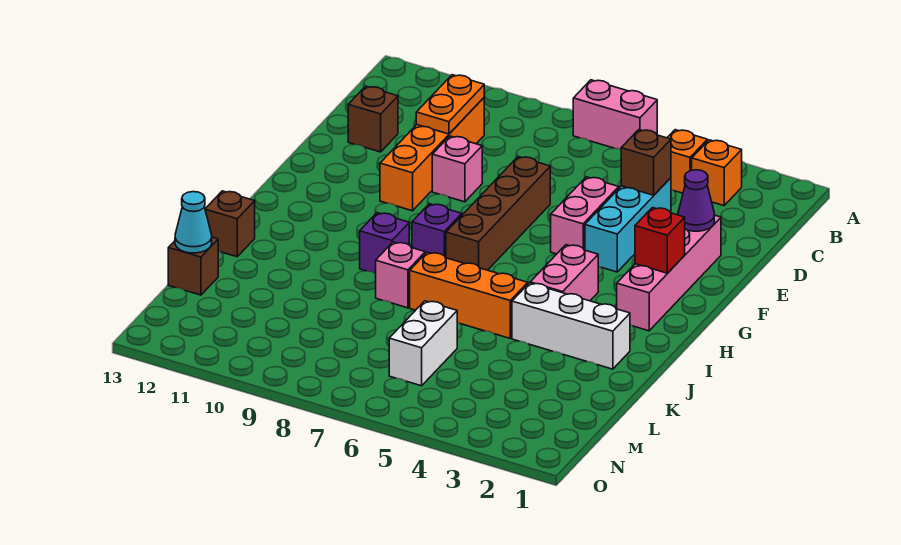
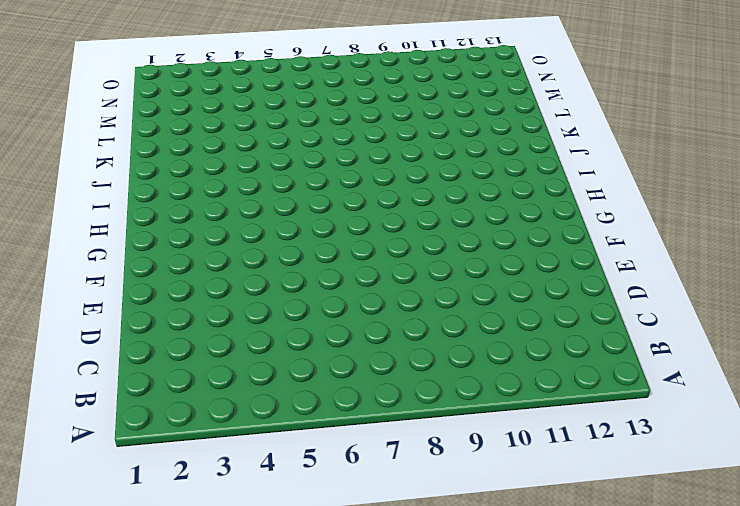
none -> pink 1x2 brick [573,80,657,149]
none -> orange 1x1 brick [692,140,742,206]
none -> orange 1x1 brick [667,130,707,193]

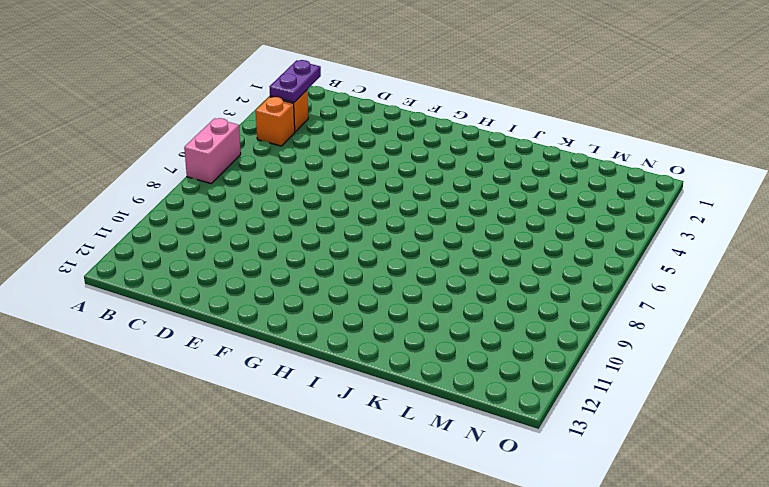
purple 1x2 plate [269,60,321,102] -> none
none -> orange 1x4 brick [380,98,484,211]
none -> cyan 1x3 brick [585,178,671,272]
none -> brown 1x1 brick [348,86,398,152]

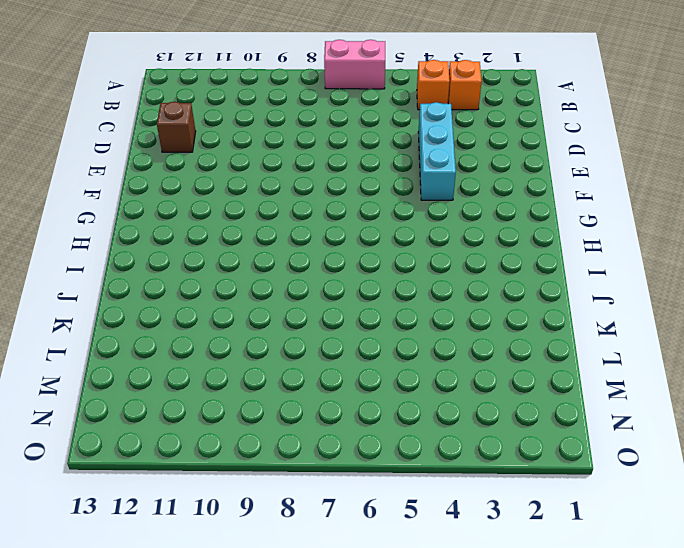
none -> orange 1x4 brick [380,98,484,211]
none -> pink 1x4 brick [617,215,721,331]
none -> pink 1x2 brick [551,177,619,254]

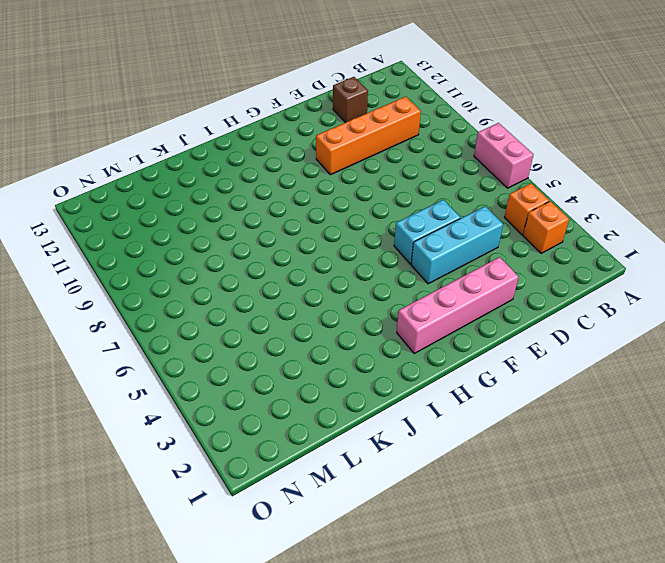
cyan 1x2 brick [394,200,460,264] -> pink 1x2 brick [551,177,619,254]
none -> brown 1x4 brick [446,157,550,270]
none -> pink 1x1 brick [432,136,482,202]
none -> pink 1x2 brick [530,245,598,301]

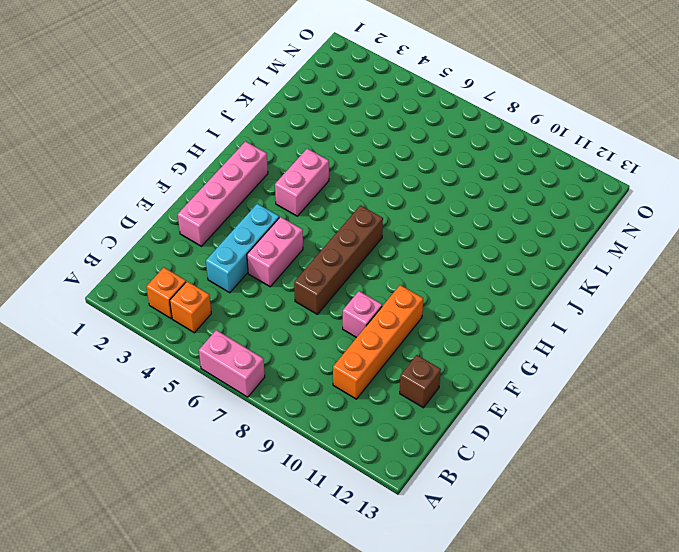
none -> purple 1x1 brick [412,204,462,258]
none -> purple 1x1 brick [360,213,409,274]
none -> white 1x3 brick [512,283,630,369]

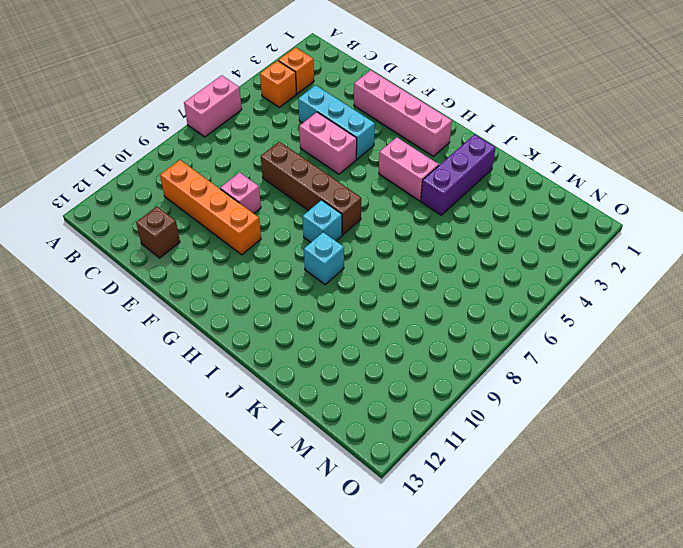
cyan 1x1 brick [303,200,342,242] -> purple 1x1 brick [412,204,462,258]
cyan 1x1 brick [304,232,344,284] -> purple 1x1 brick [360,213,409,274]
purple 1x3 brick [421,134,495,215] -> white 1x3 brick [512,283,630,369]
none -> orange 1x3 brick [410,252,528,338]
none -> pink 1x1 brick [376,242,425,308]
none -> brown 1x1 brick [205,191,255,257]

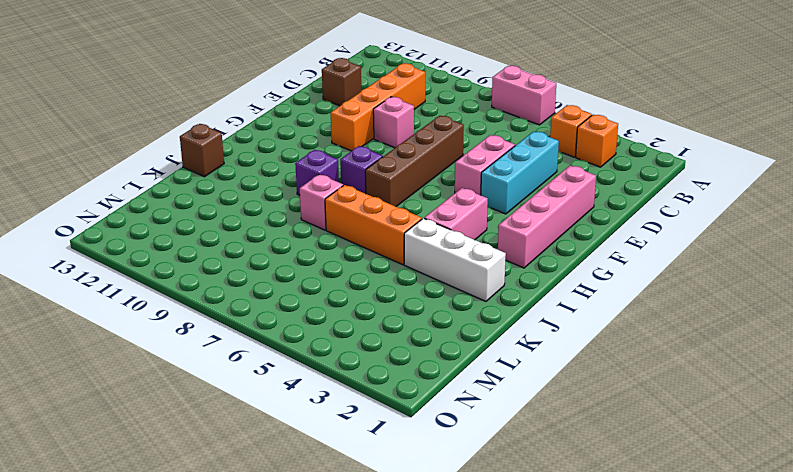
none -> white 1x2 brick [389,301,457,386]
none -> brown 1x1 brick [168,237,218,295]
none -> orange 1x2 plate [416,75,484,134]

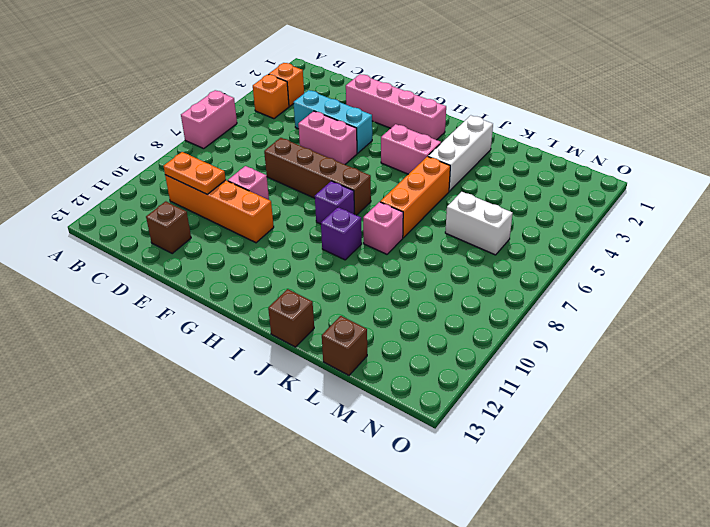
none -> brown 1x1 brick [621,130,671,195]
none -> purple 1x1 cone [678,170,714,231]
none -> red 1x1 brick [635,208,685,273]

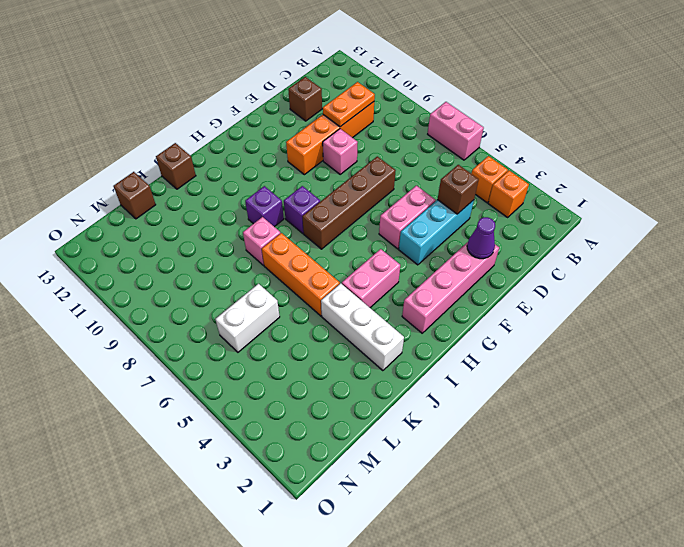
none -> red 1x1 brick [635,208,685,273]
none -> cyan 1x1 cone [175,192,212,253]

